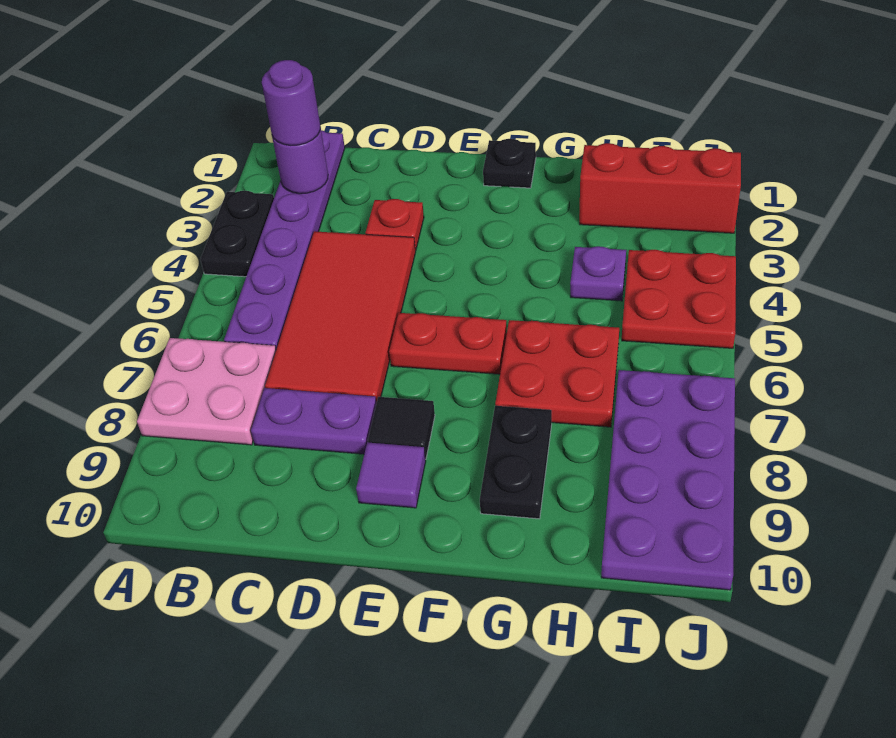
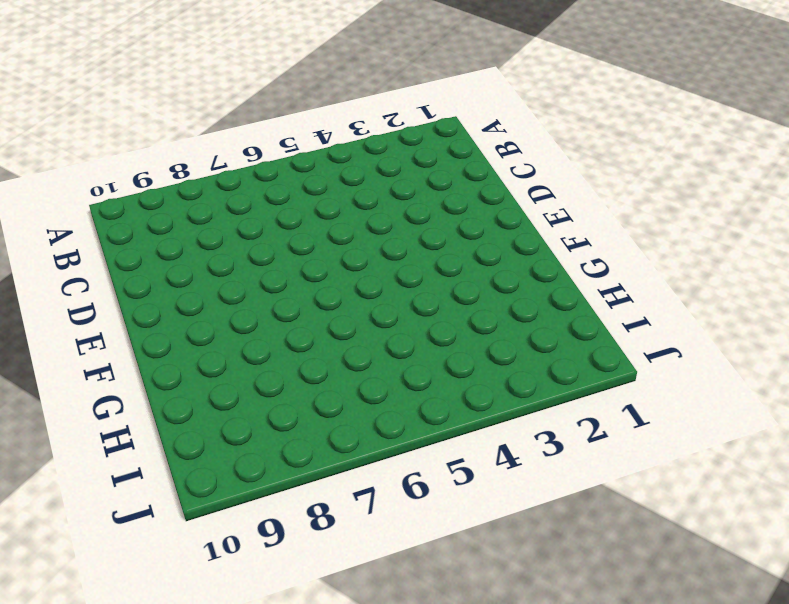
none -> black 1x2 plate [200,191,274,277]
none -> pink 2x2 plate [137,338,276,445]
none -> purple 1x6 plate [224,130,345,350]

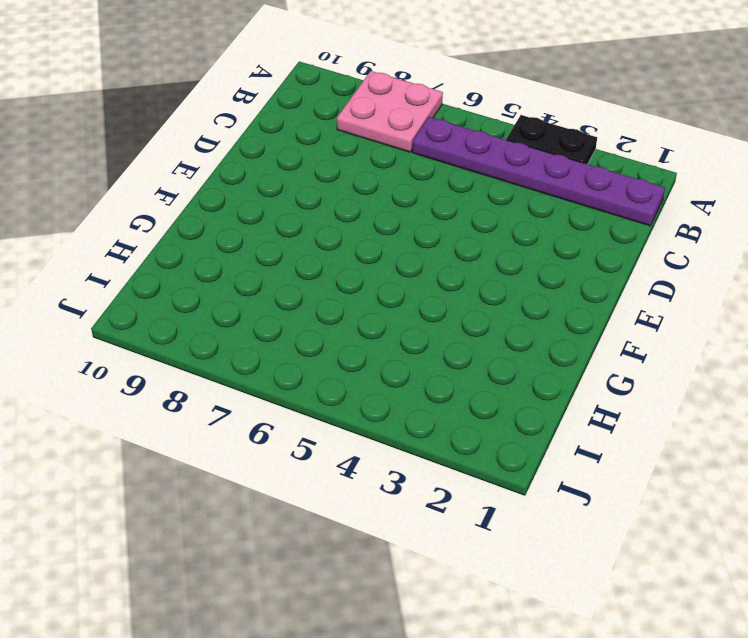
none -> red 2x4 tile [265,231,416,403]
none -> purple 1x2 plate [251,388,376,454]
none -> red 1x1 plate [366,199,424,251]

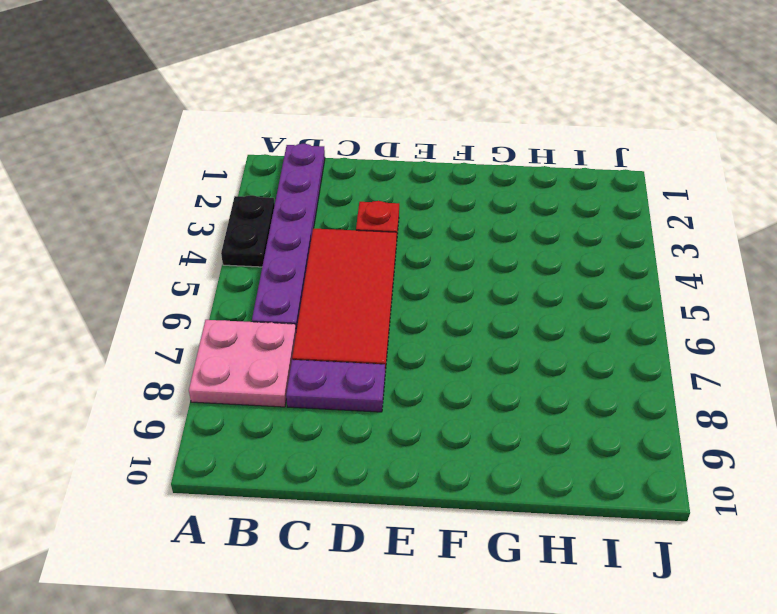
none -> red 1x2 plate [389,313,507,374]
none -> black 1x1 tile [368,397,435,459]
none -> purple 1x1 tile [356,442,426,508]

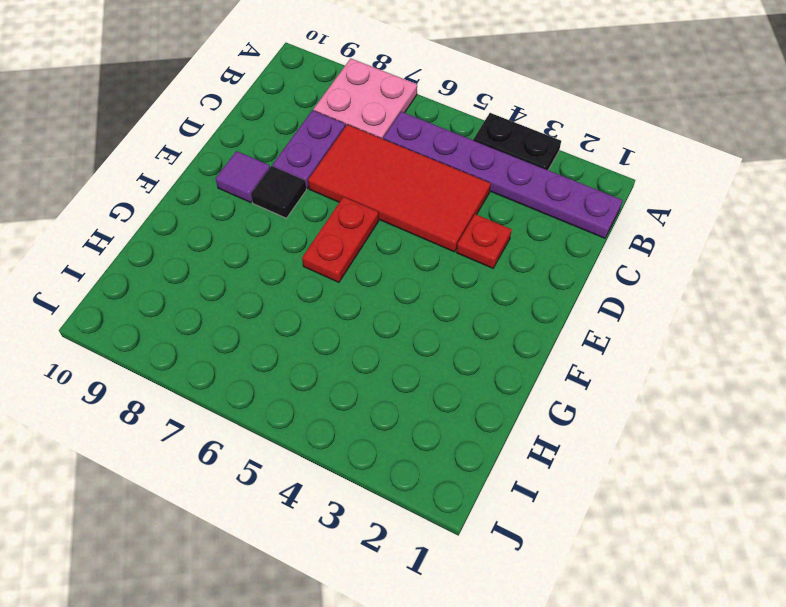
none -> black 1x1 plate [483,139,536,188]
none -> red 2x2 plate [495,320,619,427]
none -> black 1x2 plate [480,406,552,519]

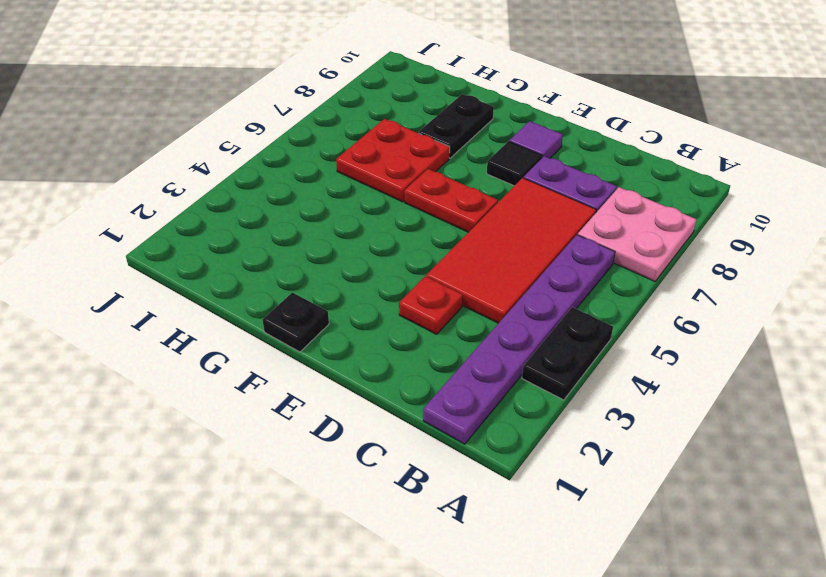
none -> red 1x3 brick [579,143,741,233]
none -> purple 1x1 plate [570,246,626,301]
none -> red 2x2 plate [622,250,736,348]

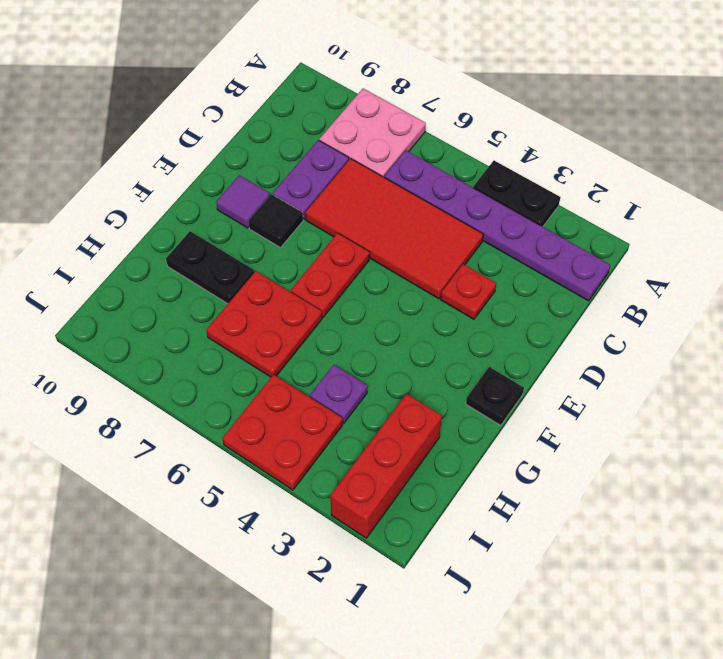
none -> purple 2x4 plate [601,370,735,590]
none -> purple 1x1 round brick [272,128,328,194]
none -> purple 1x1 round brick [262,60,320,145]

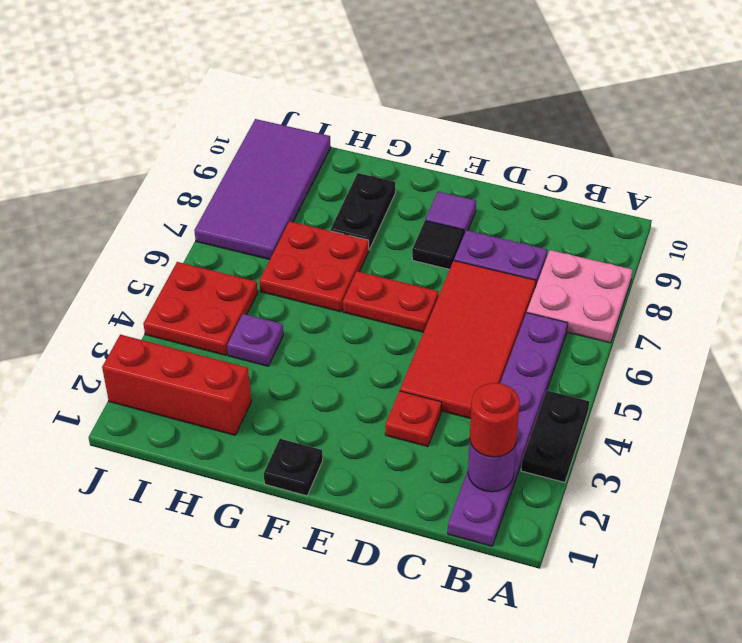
red 1x1 round brick [470,383,520,457] -> purple 1x1 round brick [262,60,320,145]
purple 2x4 tile [194,119,331,260] -> purple 2x4 plate [601,370,735,590]

